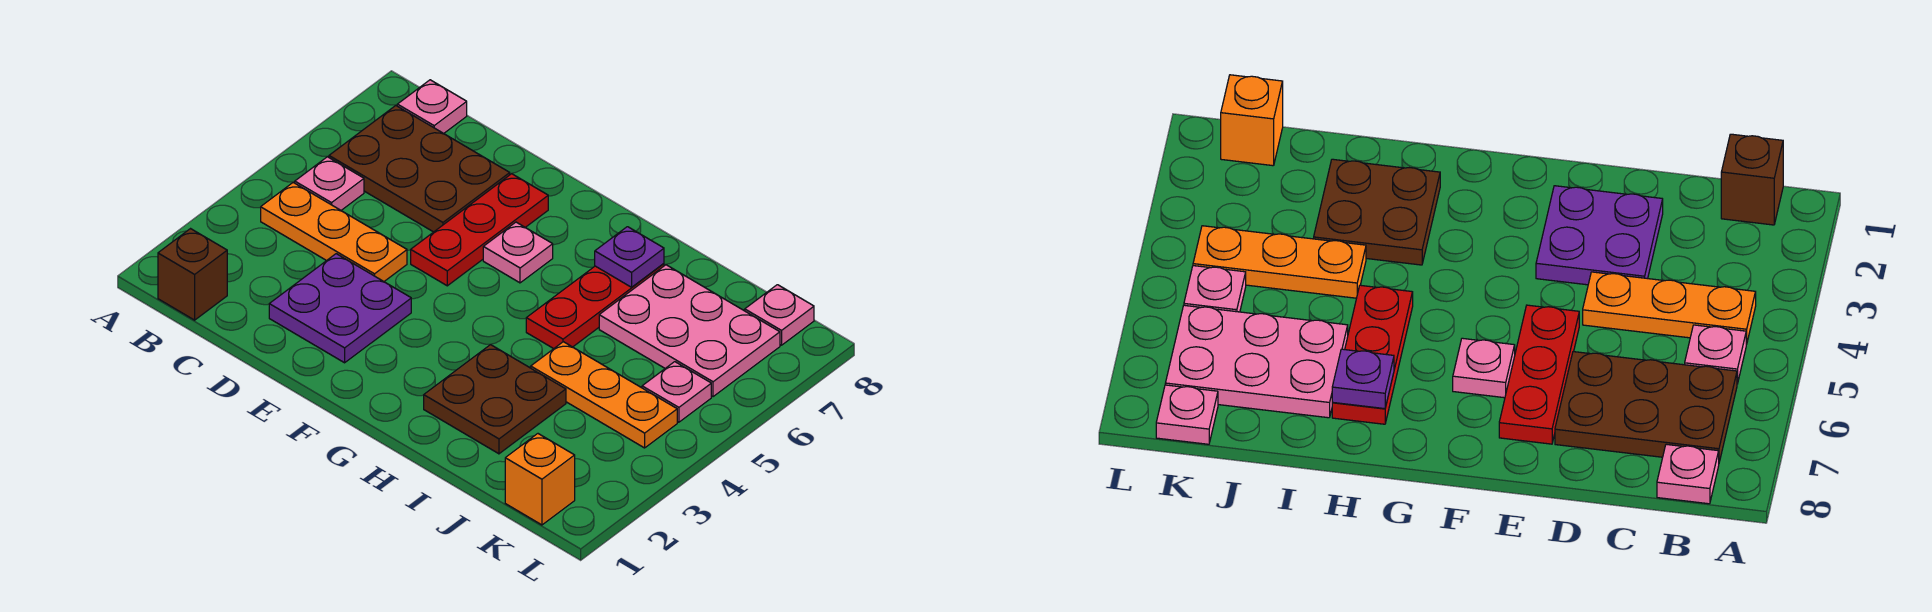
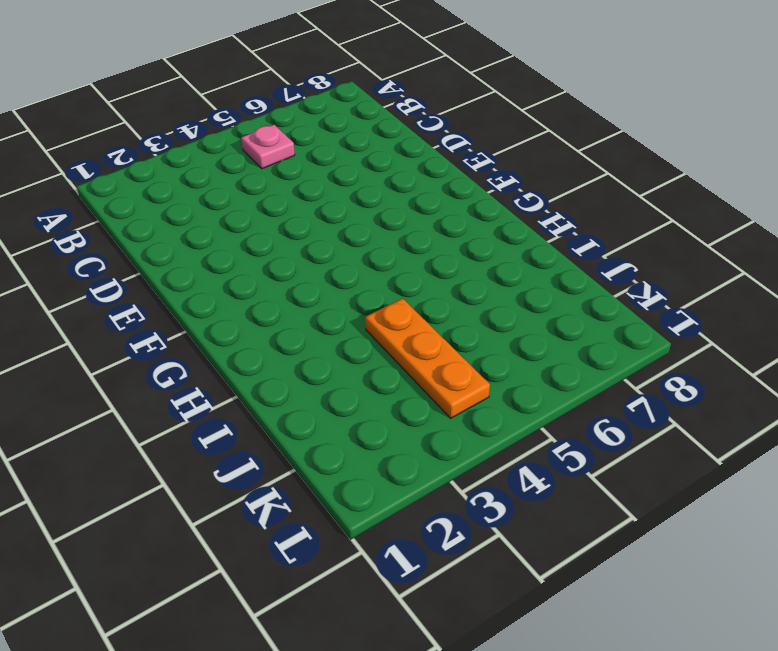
none -> brown 1x1 brick [158,229,227,320]
none -> orange 1x3 plate [261,183,407,281]
none -> brown 2x3 plate [329,106,510,232]

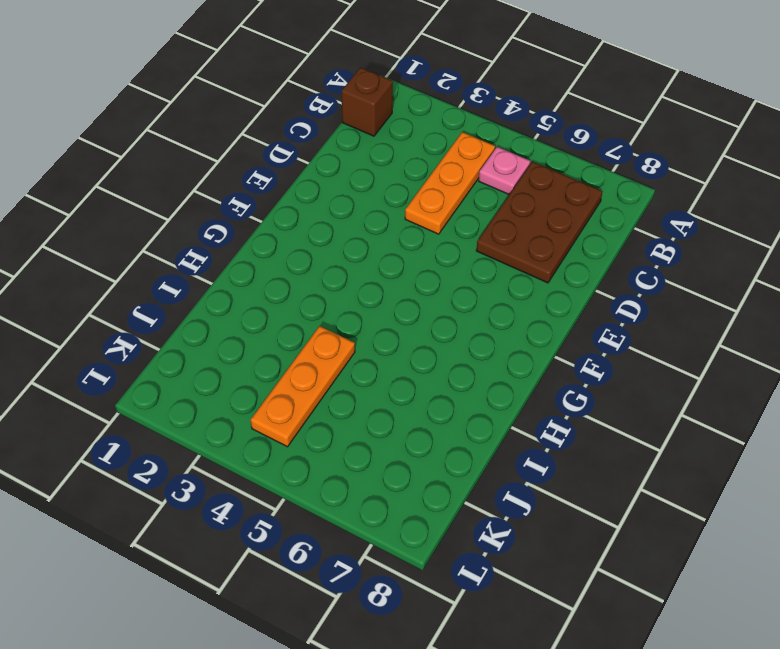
none -> pink 1x1 plate [397,80,467,133]
none -> purple 2x2 plate [269,254,411,363]
none -> red 1x3 plate [411,174,548,286]

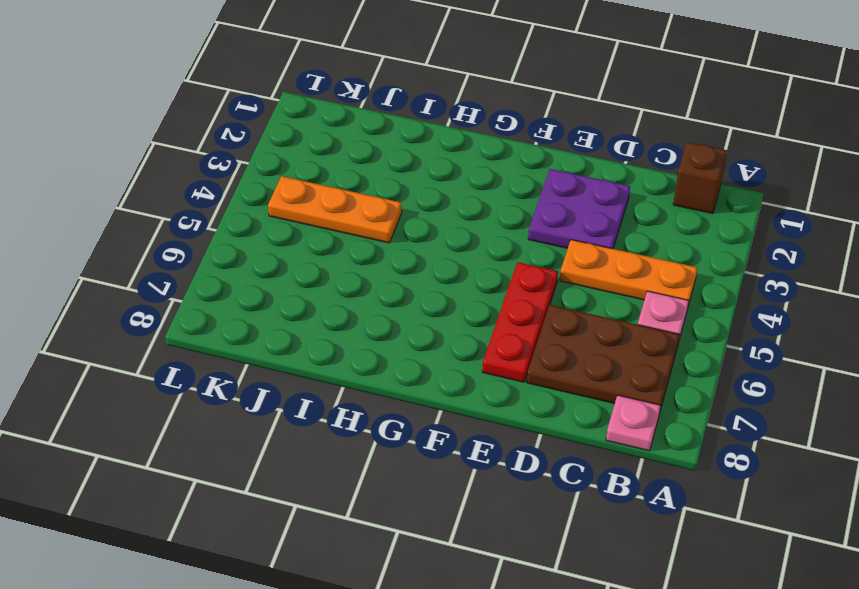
none -> pink 1x1 plate [483,222,553,283]
none -> brown 2x2 plate [424,345,566,454]
none -> red 1x3 plate [526,264,664,349]

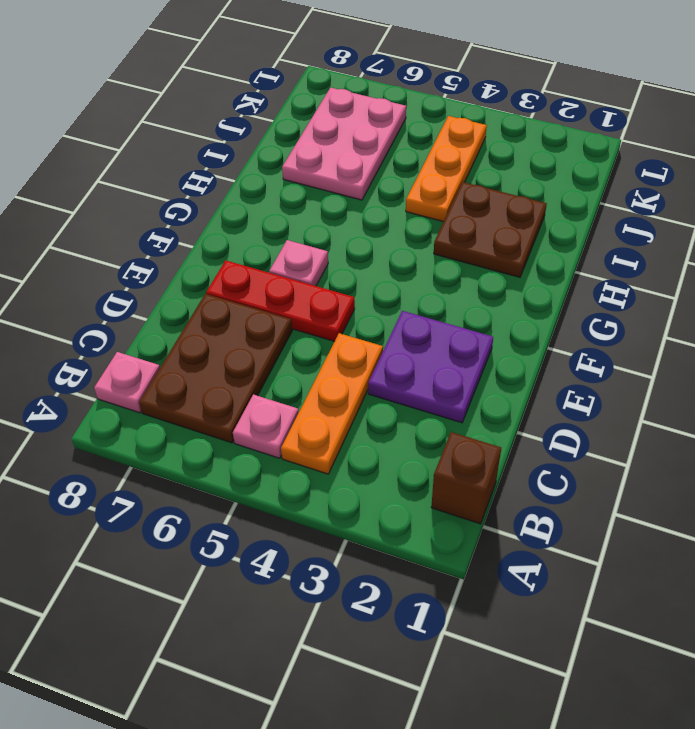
none -> red 1x3 plate [526,264,664,349]
none -> orange 1x1 brick [505,434,575,525]
none -> pink 1x1 plate [642,362,711,422]

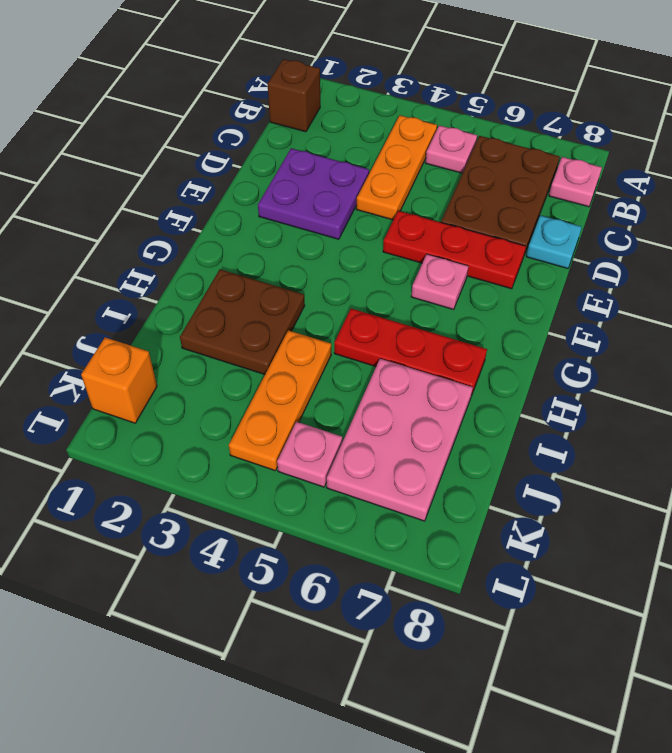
cyan 1x1 plate [526,215,582,268] -> none
none -> pink 1x1 plate [745,285,814,345]
none -> purple 1x1 plate [595,227,664,287]

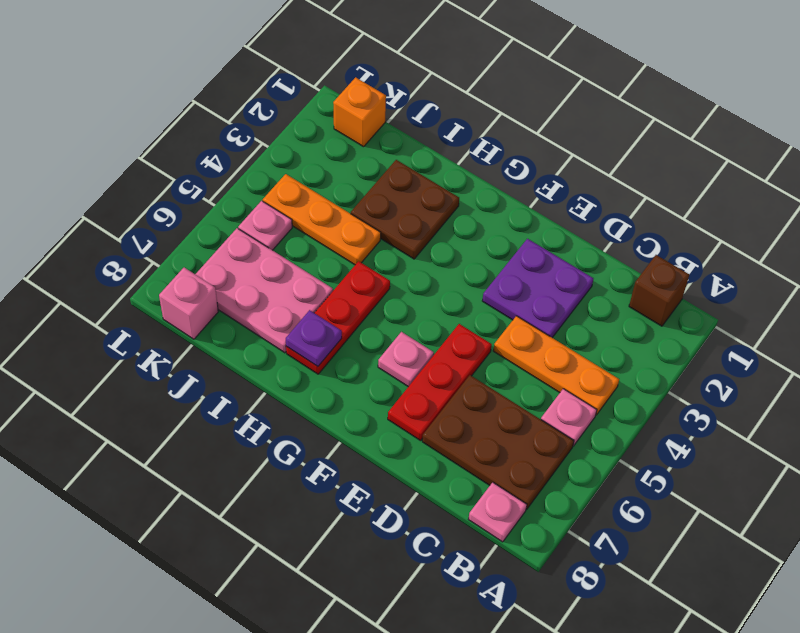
pink 1x1 brick [159,268,218,339] -> pink 1x1 plate [745,285,814,345]

